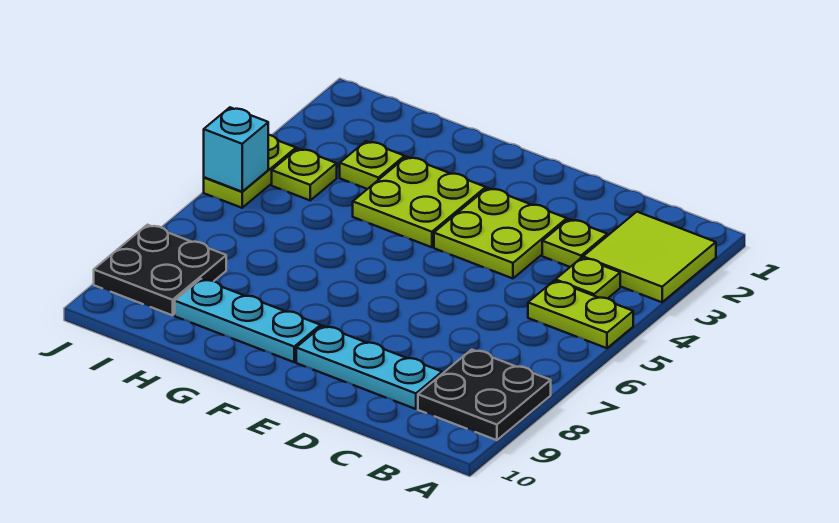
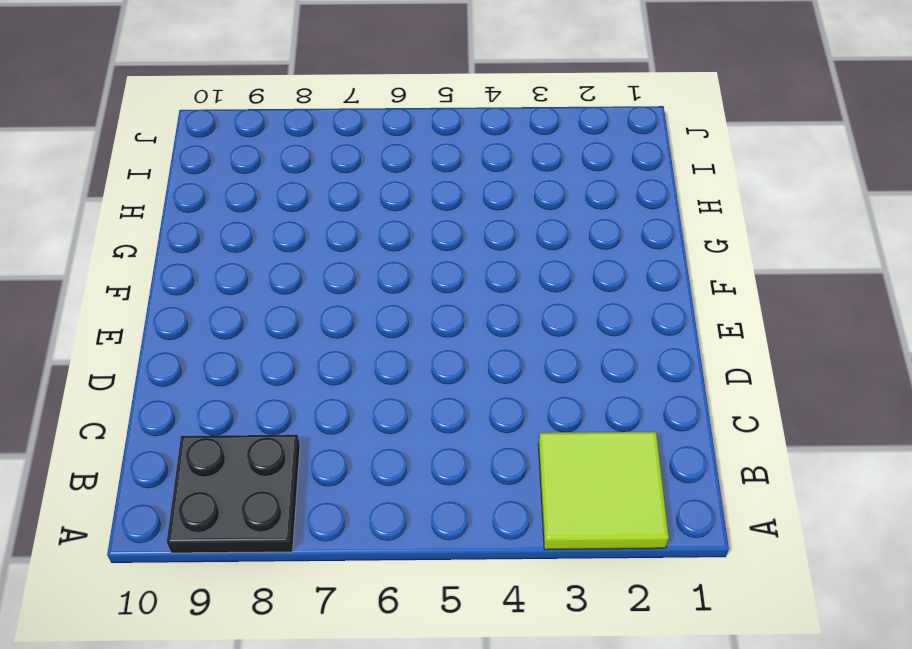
none -> lime 1x2 plate [528,281,633,348]
none -> lime 1x1 plate [556,258,620,298]
none -> lime 1x1 plate [542,219,607,267]

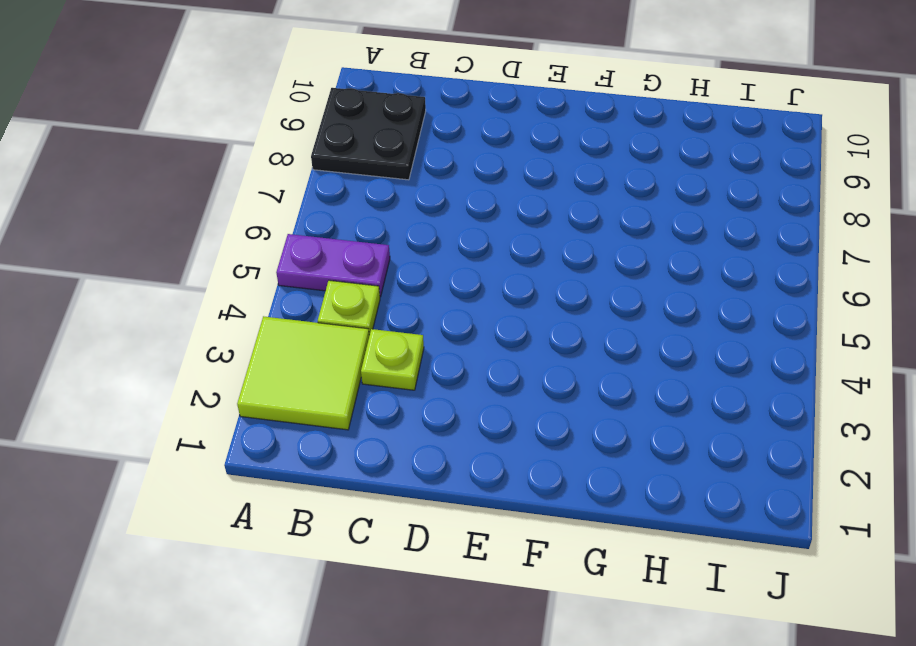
purple 1x2 plate [276,234,390,297] -> lime 1x2 plate [528,281,633,348]
none -> cyan 1x3 plate [296,326,442,409]
none -> lime 2x2 plate [434,188,567,278]
none -> lime 2x2 plate [353,157,486,247]

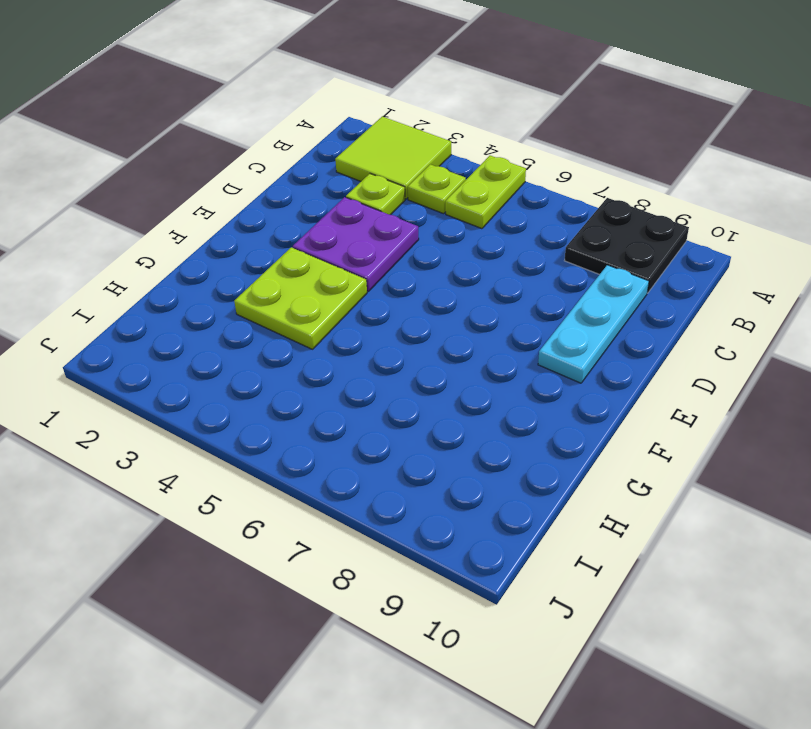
purple 2x2 plate [293,197,419,292] -> lime 2x2 plate [434,188,567,278]
none -> cyan 1x3 plate [175,279,321,362]
none -> lime 1x1 plate [340,141,405,189]
none -> lime 1x1 plate [272,149,337,200]

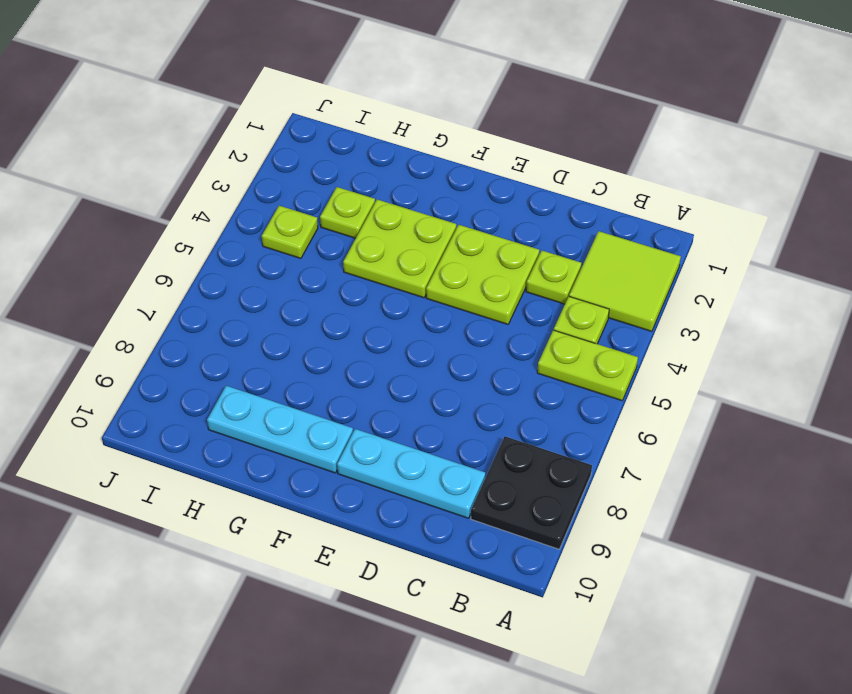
none -> black 2x2 plate [94,225,226,315]
none -> lime 1x2 plate [204,135,296,208]
none -> cyan 1x1 brick [204,107,268,192]

